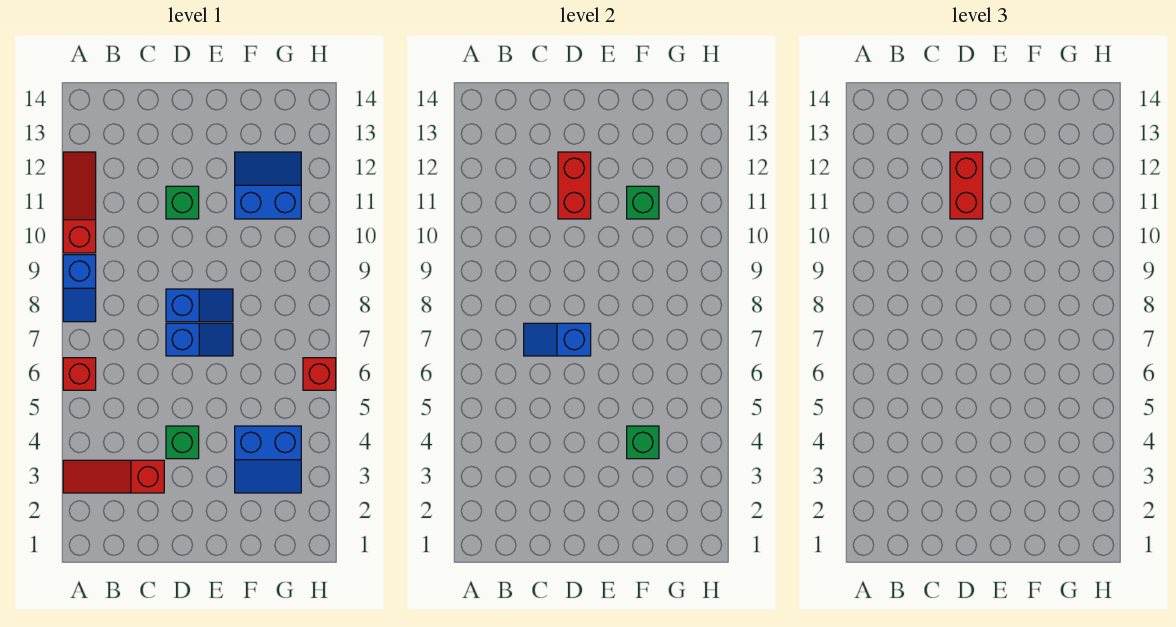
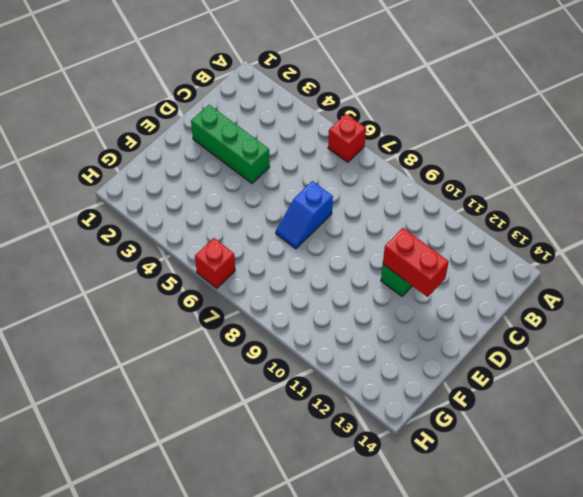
green 1x3 brick [191,105,270,183] -> green 1x1 brick [166,426,199,459]
none -> red 1x3 slope [63,460,164,493]
none -> blue 1x2 slope [63,255,96,322]
none -> red 1x3 slope [63,152,96,253]

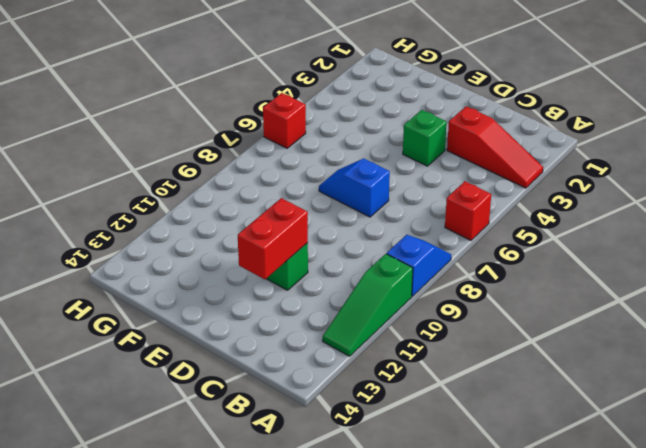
green 1x3 slope [323,254,413,356] -> red 1x3 slope [63,152,96,253]
none -> blue 1x2 slope [166,289,233,322]
none -> blue 2x2 slope [235,426,301,493]
none -> blue 2x2 slope [235,152,301,219]

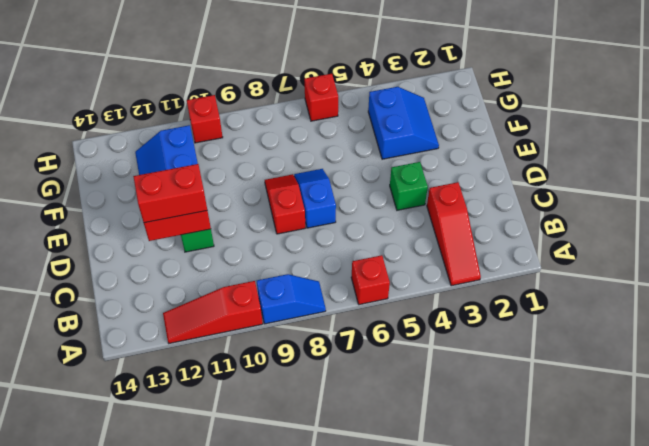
red 1x2 slope [265,174,305,234] -> blue 1x2 slope [166,289,233,322]
red 1x1 brick [187,95,223,143] -> none
none -> blue 1x2 slope [524,323,591,356]
none -> green 1x1 brick [627,426,659,459]
none -> green 1x1 brick [627,186,659,219]

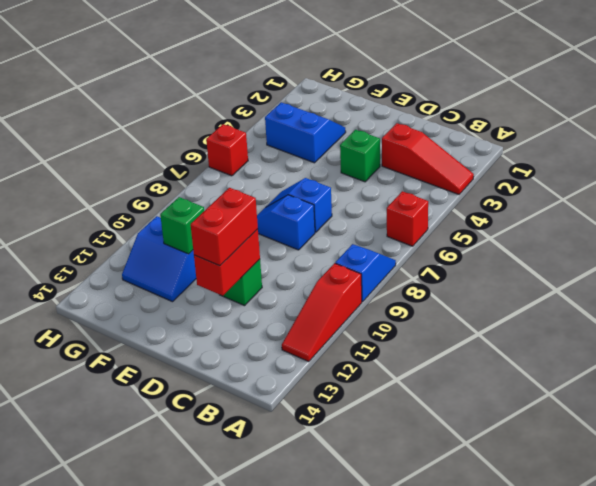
none -> blue 1x2 slope [524,323,591,356]
none -> green 1x1 brick [627,426,659,459]

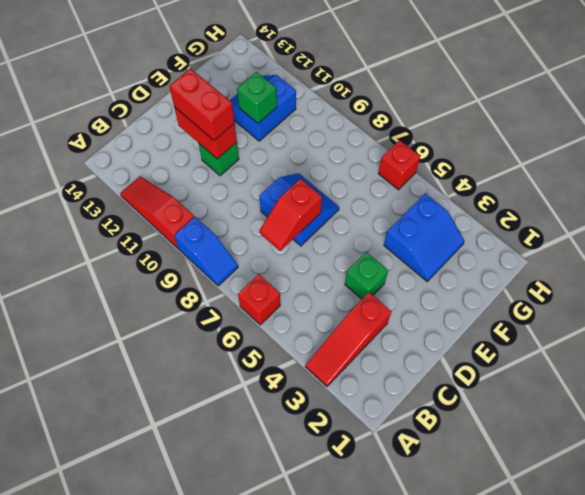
red 1x2 slope [259,179,322,251] -> blue 1x2 slope [524,323,591,356]
none -> green 1x1 brick [627,426,659,459]

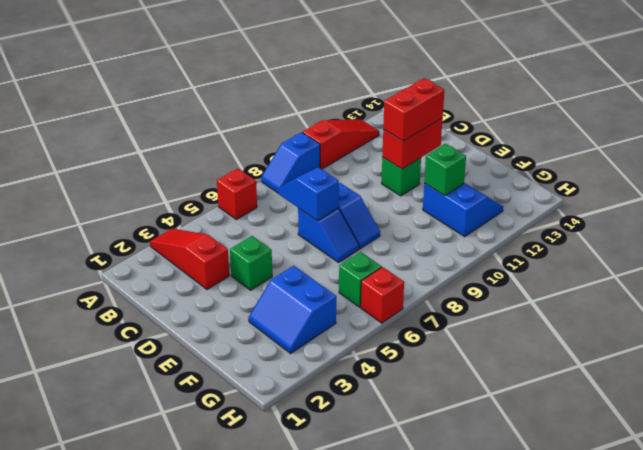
green 1x1 brick [339,252,382,307] -> green 1x1 brick moved to [627,426,659,459]

